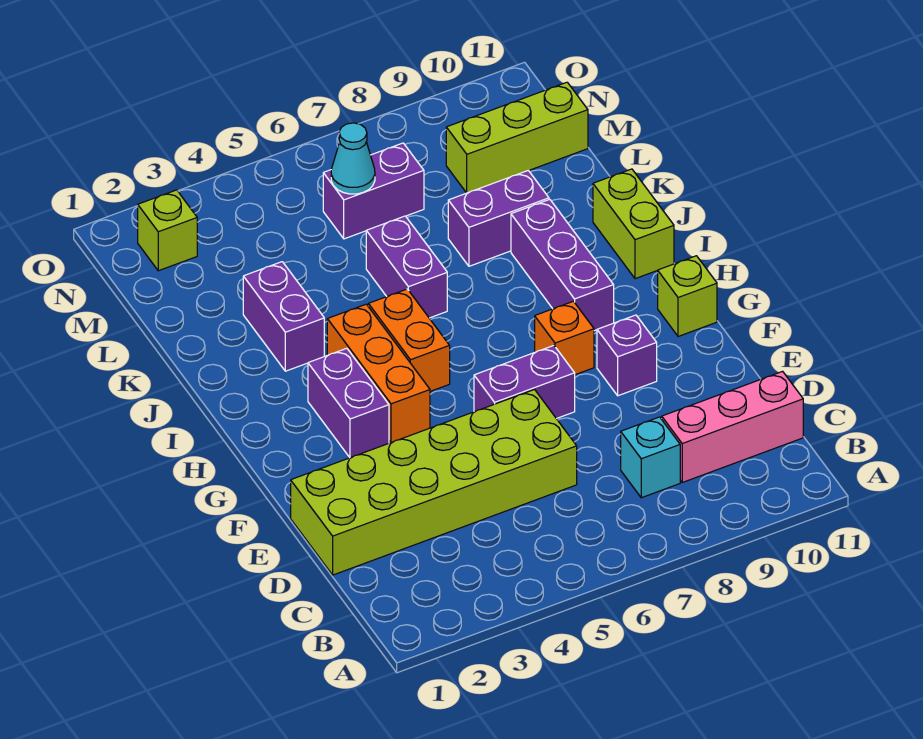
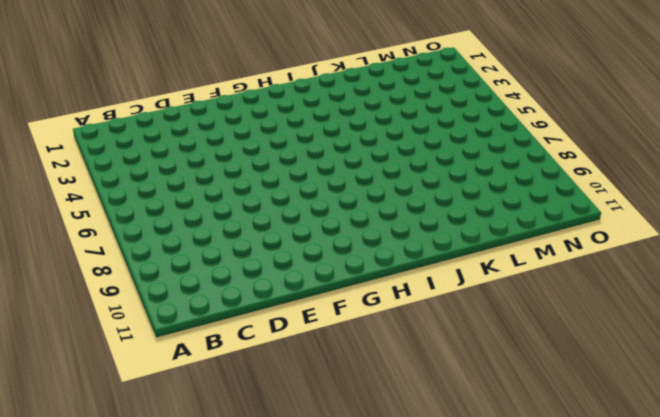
none -> cyan 1x1 brick [621,417,680,498]
none -> pink 1x3 brick [662,371,803,482]
none -> lime 2x6 brick [291,390,577,575]

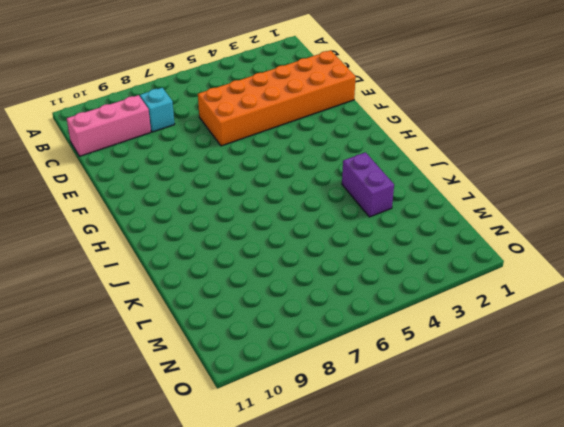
orange 2x6 brick [198,50,356,146] -> lime 2x6 brick [291,390,577,575]
none -> purple 1x2 brick [474,346,575,419]
none -> purple 1x1 brick [597,315,657,396]
none -> purple 1x2 brick [308,348,389,458]

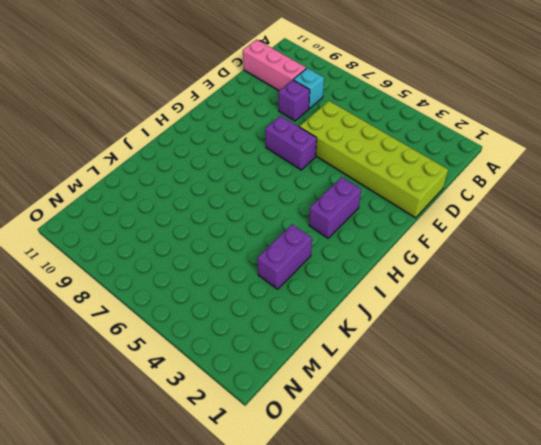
purple 1x1 brick [278,80,310,121] -> purple 1x1 brick moved to [597,315,657,396]
none -> orange 1x3 brick [327,304,430,442]
none -> orange 1x1 brick [535,301,594,375]
none -> lime 1x1 brick [658,256,717,336]

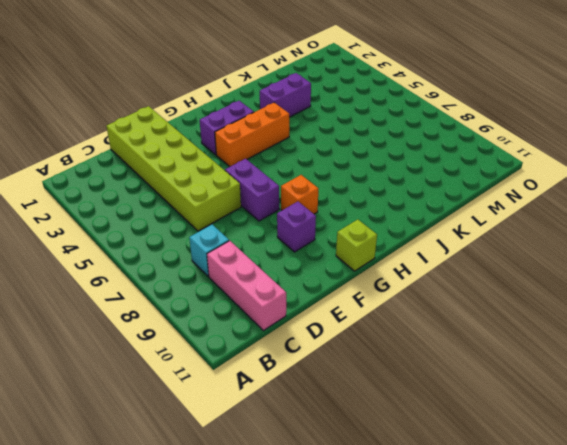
none -> orange 1x2 brick [368,289,450,391]
none -> purple 1x3 brick [511,199,614,331]
none -> lime 1x2 brick [593,169,674,279]

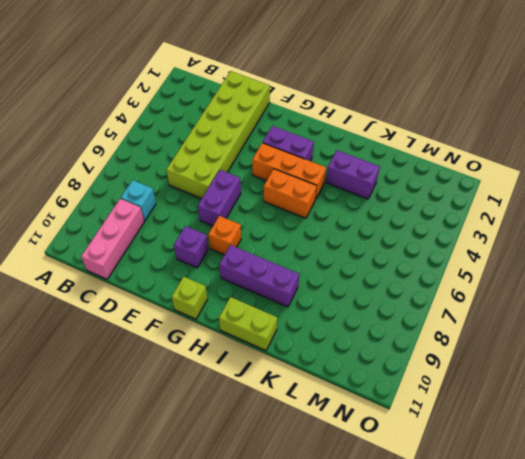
none -> purple 1x2 brick [366,216,447,318]
none -> purple 1x2 brick [448,170,549,266]
none -> purple 1x2 brick [323,143,424,239]

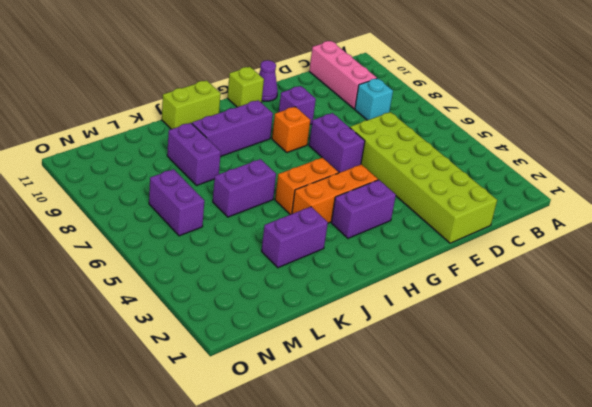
purple 1x1 cone [259,60,278,101] -> none
none -> lime 1x3 brick [446,82,588,193]
none -> lime 1x1 brick [138,190,197,271]
none -> cyan 1x1 cone [331,123,375,194]

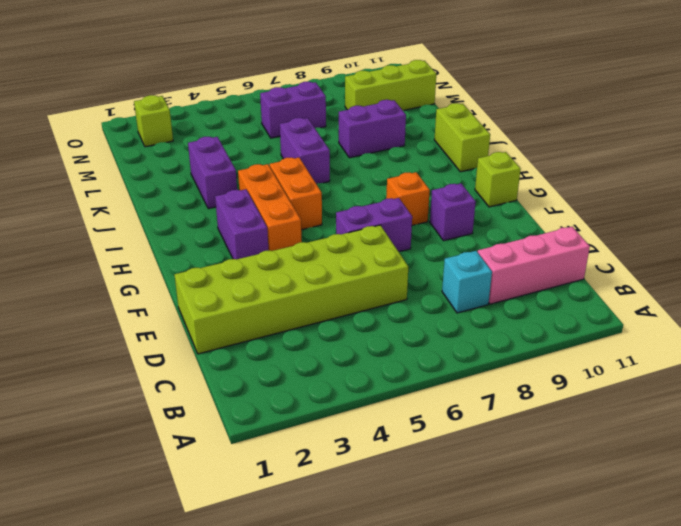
none -> purple 1x3 brick [511,199,614,331]
none -> cyan 1x1 cone [331,123,375,194]

